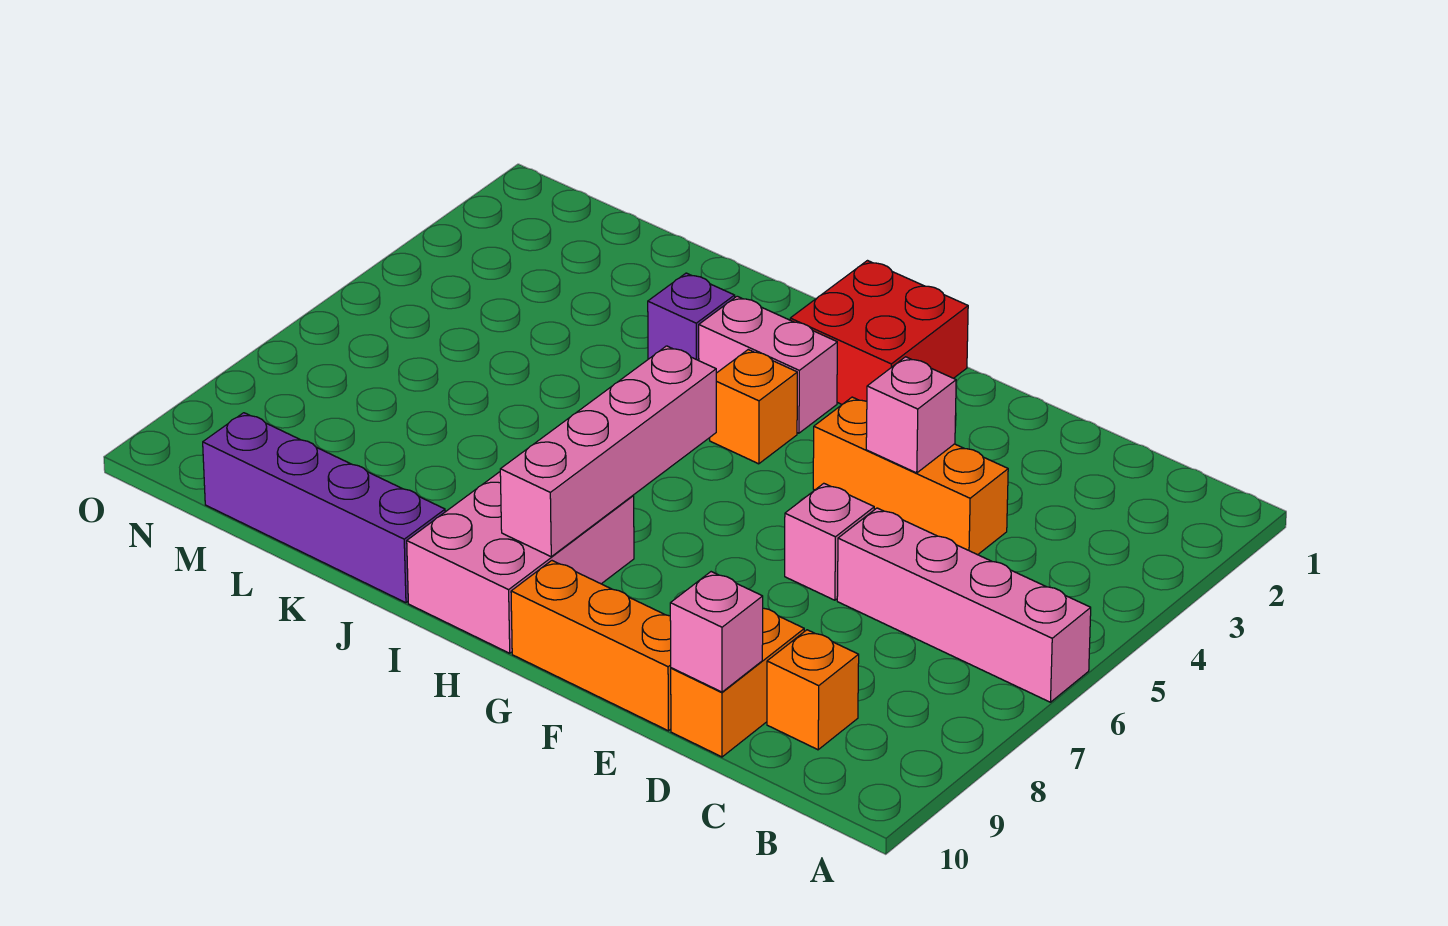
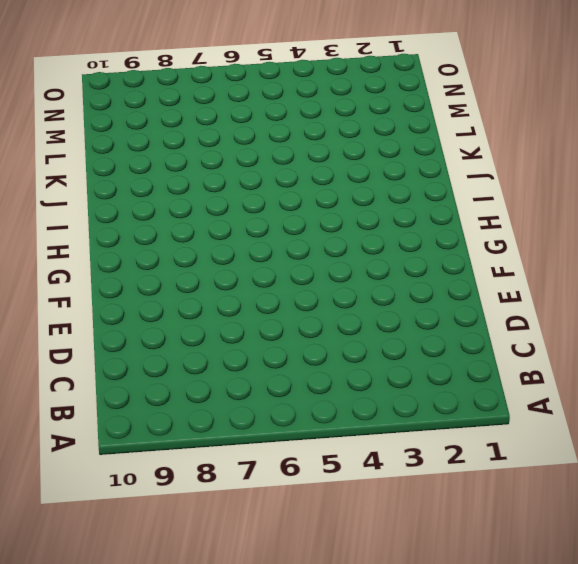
none -> pink 1x4 brick [837,508,1091,702]
none -> orange 1x1 brick [767,630,859,750]
none -> orange 1x3 brick [813,397,1008,555]

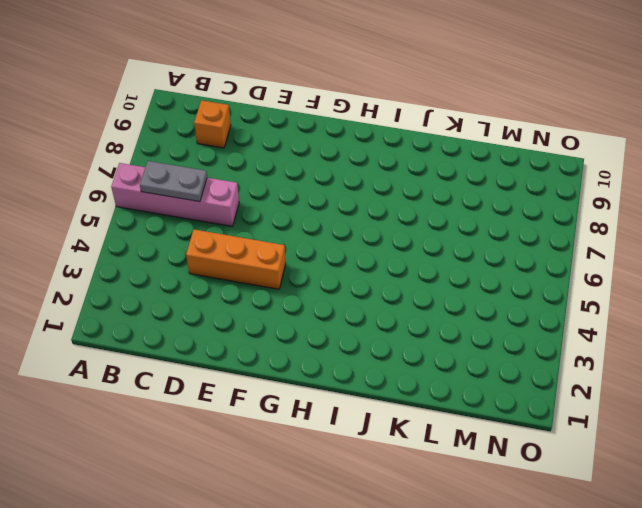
grey 1x2 plate [140,161,207,202] -> none
none -> orange 1x2 brick [671,608,804,757]
none -> pink 1x1 brick [785,483,874,600]
none -> orange 1x3 brick [511,561,671,731]

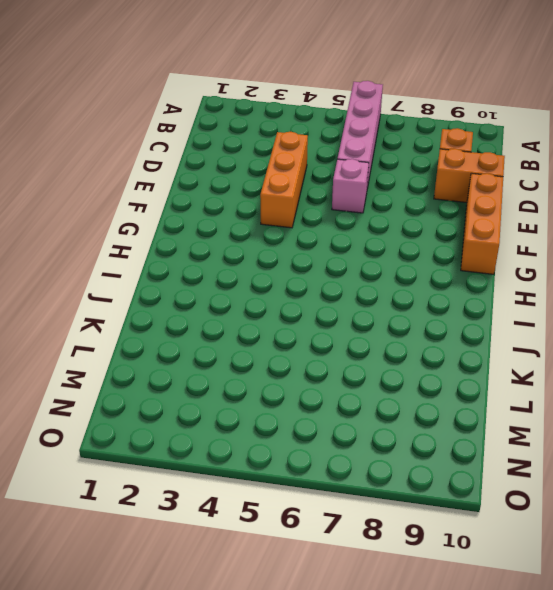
none -> red 2x2 brick [790,261,968,404]
none -> pink 1x2 brick [699,296,837,433]
none -> orange 1x1 brick [710,350,797,464]

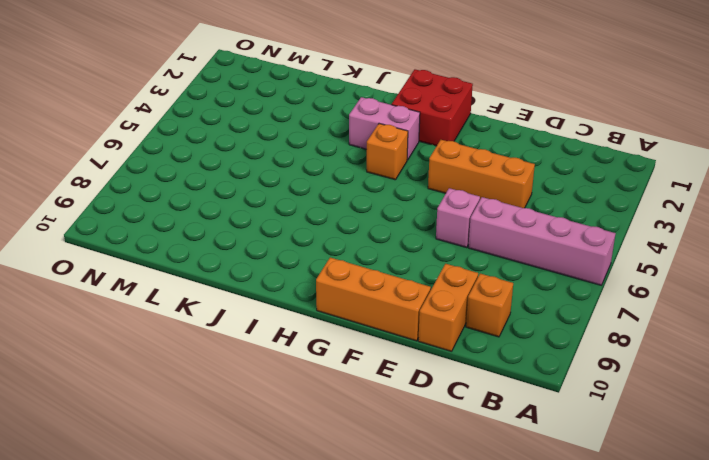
none -> pink 2x3 brick [407,472,634,653]
none -> purple 1x1 brick [648,273,735,361]
none -> purple 1x4 brick [203,413,445,603]

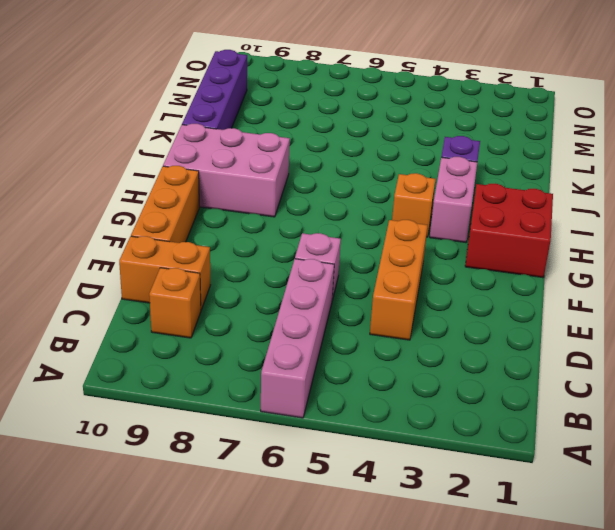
none -> pink 1x1 brick [670,572,763,692]
none -> pink 1x1 brick [866,357,956,473]
none -> pink 1x4 brick [500,346,716,557]

